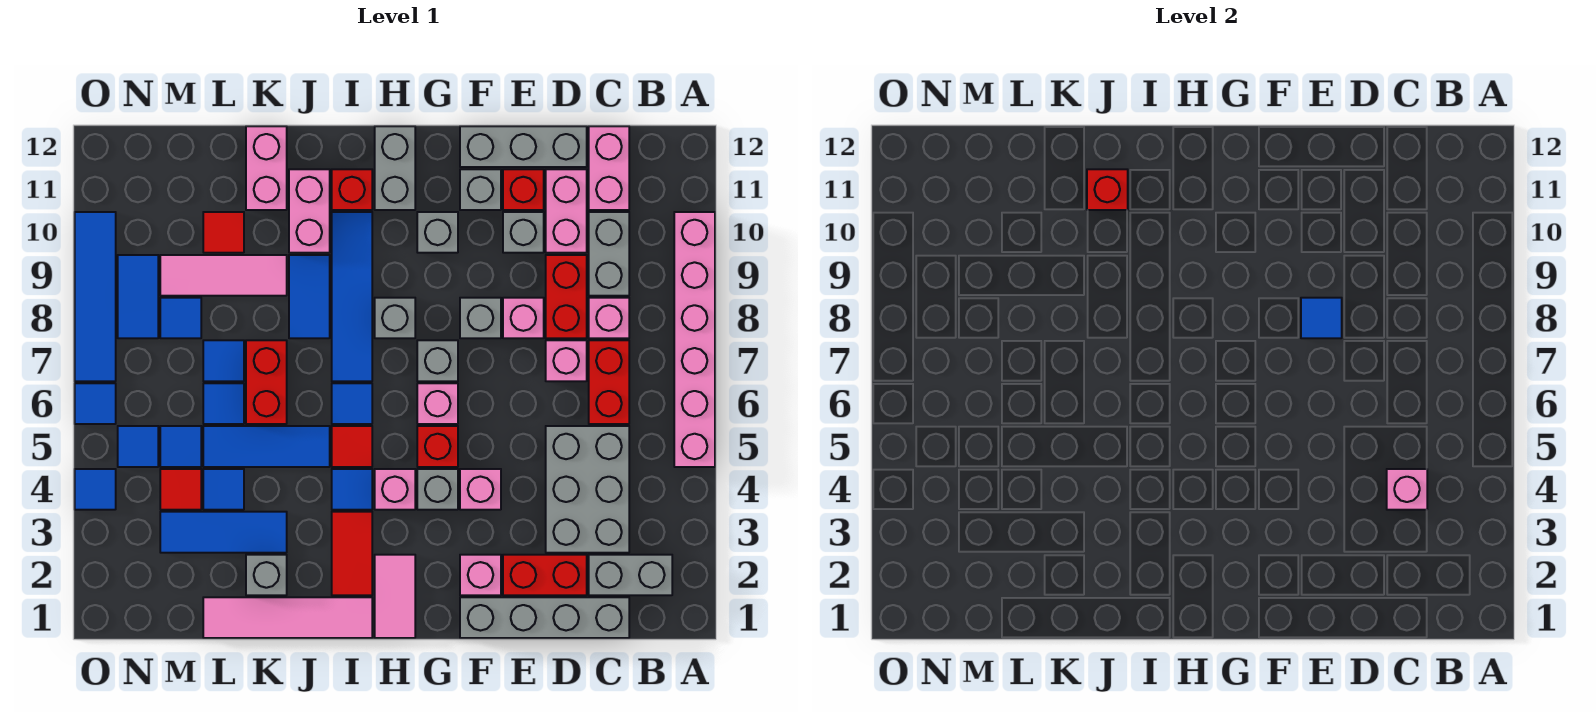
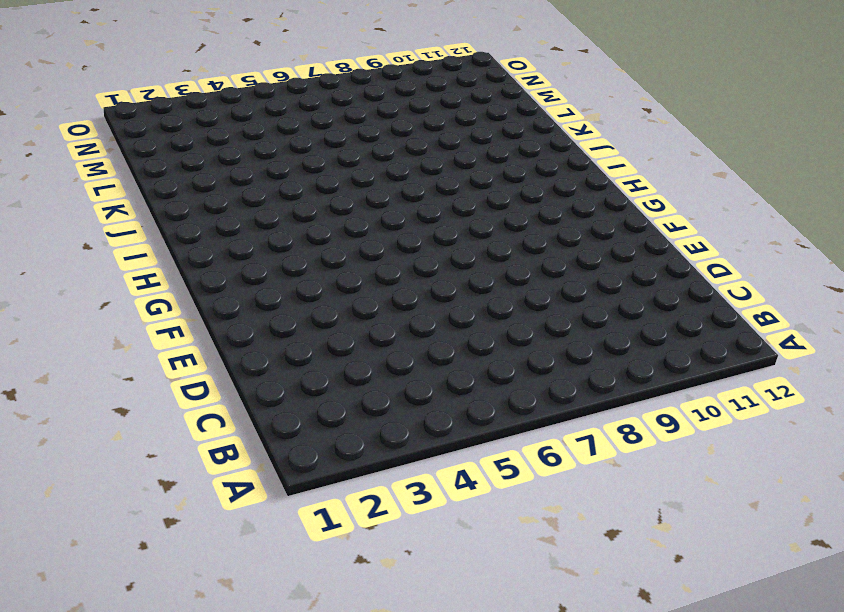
none -> pink 1x6 brick [674,212,715,467]
none -> grey 1x2 brick [589,555,672,595]
none -> grey 1x4 brick [460,597,629,638]
none -> grey 2x3 brick [546,426,629,553]

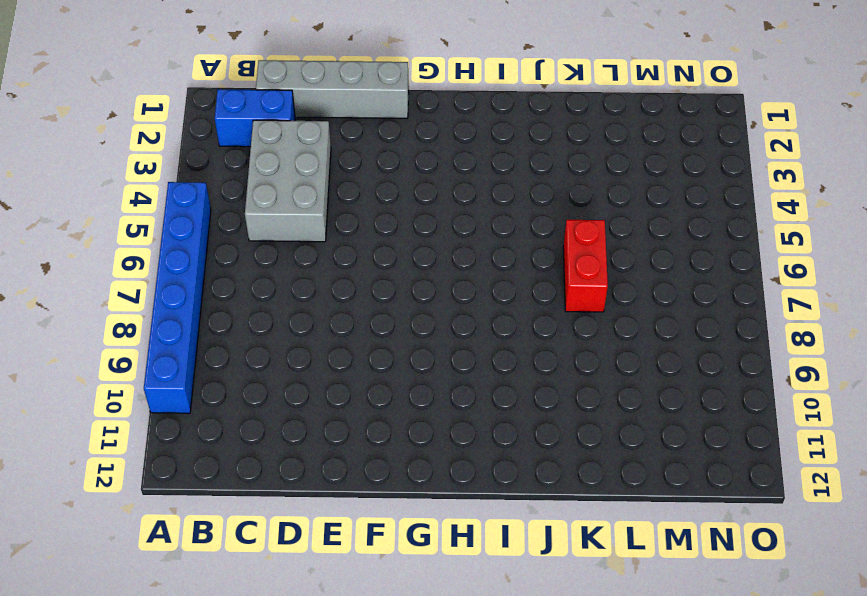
blue 1x6 brick [144,182,211,413] -> pink 1x6 brick [674,212,715,467]
blue 1x2 brick [215,89,295,147] -> grey 1x2 brick [589,555,672,595]
none -> red 1x2 brick [589,340,629,424]
none -> pink 1x1 brick [589,298,629,338]
none -> grey 1x2 brick [589,212,629,296]
none -> pink 1x2 brick [589,126,629,210]

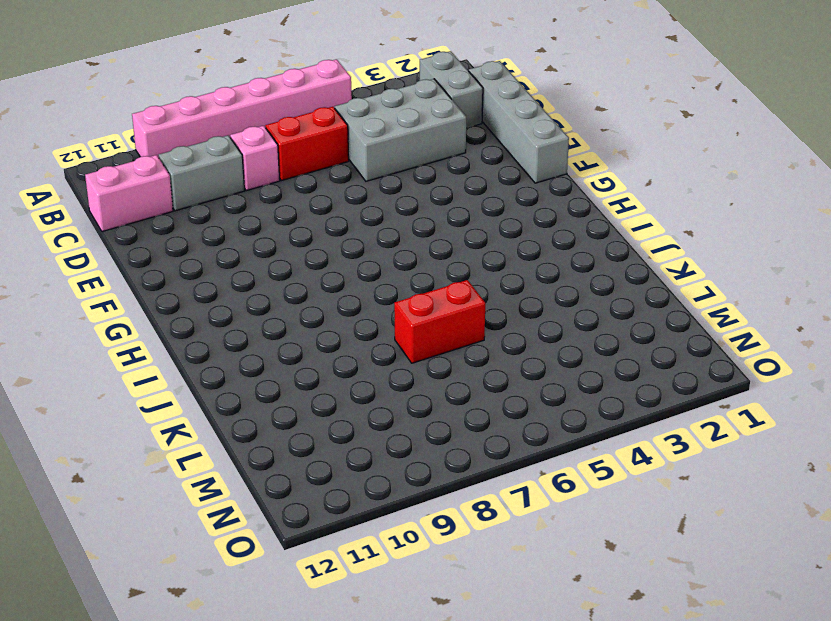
none -> red 1x2 brick [503,555,587,595]
none -> pink 1x1 brick [546,340,587,381]
none -> red 1x2 brick [546,255,587,338]
none -> pink 1x2 brick [546,169,587,253]

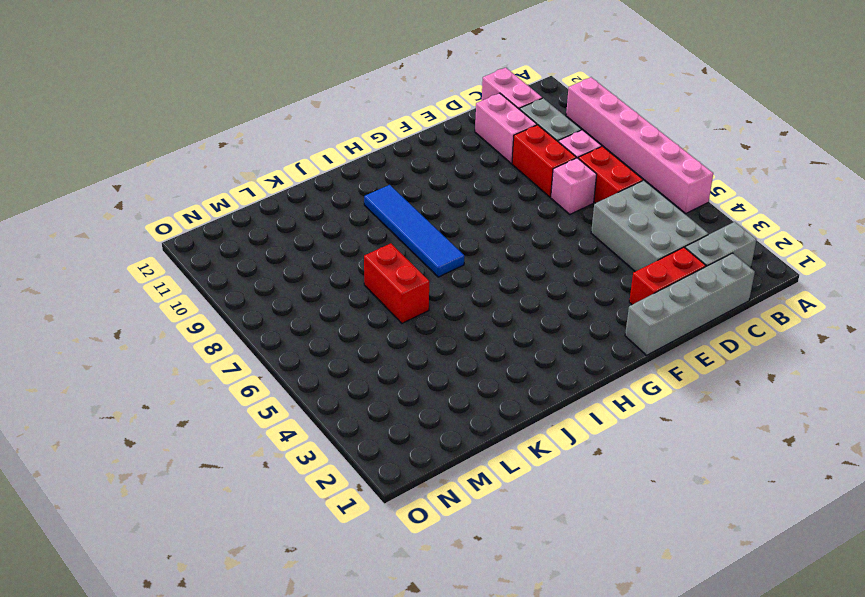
none -> grey 1x3 brick [460,126,587,167]
none -> pink 1x1 brick [503,298,544,338]
none -> grey 1x1 brick [503,212,544,253]
none -> red 1x1 brick [503,169,544,210]

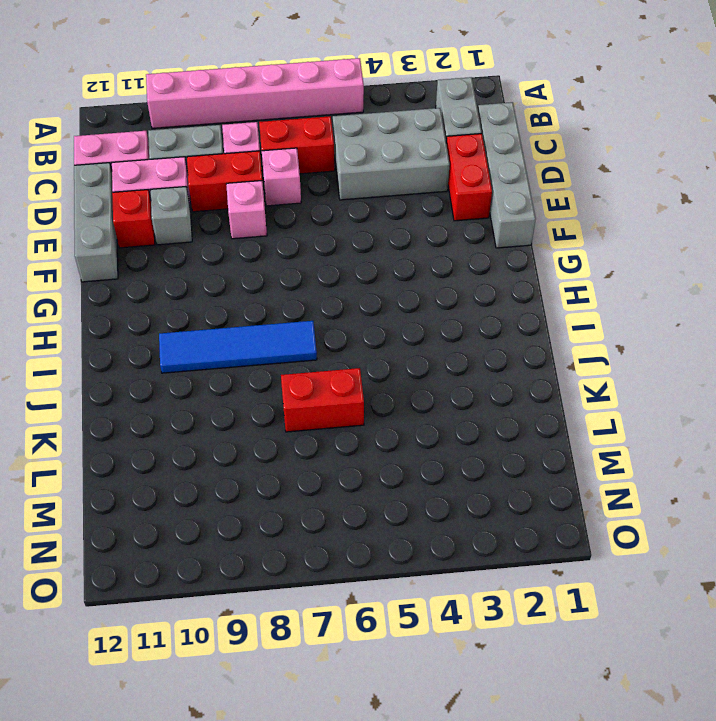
none -> pink 1x1 brick [460,555,501,595]
none -> pink 1x1 brick [460,469,501,510]
none -> grey 1x1 brick [460,298,501,338]
none -> grey 1x1 brick [460,169,501,210]

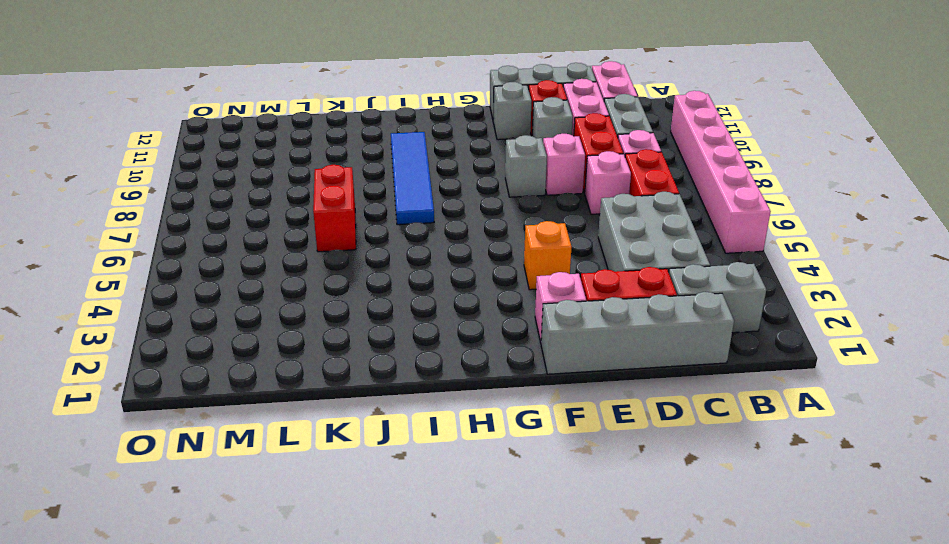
orange 1x1 brick [524,221,572,290] -> pink 1x1 brick [460,469,501,510]
none -> grey 1x1 brick [417,469,458,510]
none -> red 1x1 brick [417,426,458,467]
none -> pink 1x1 brick [417,383,458,424]
none -> grey 1x1 brick [417,340,458,381]

